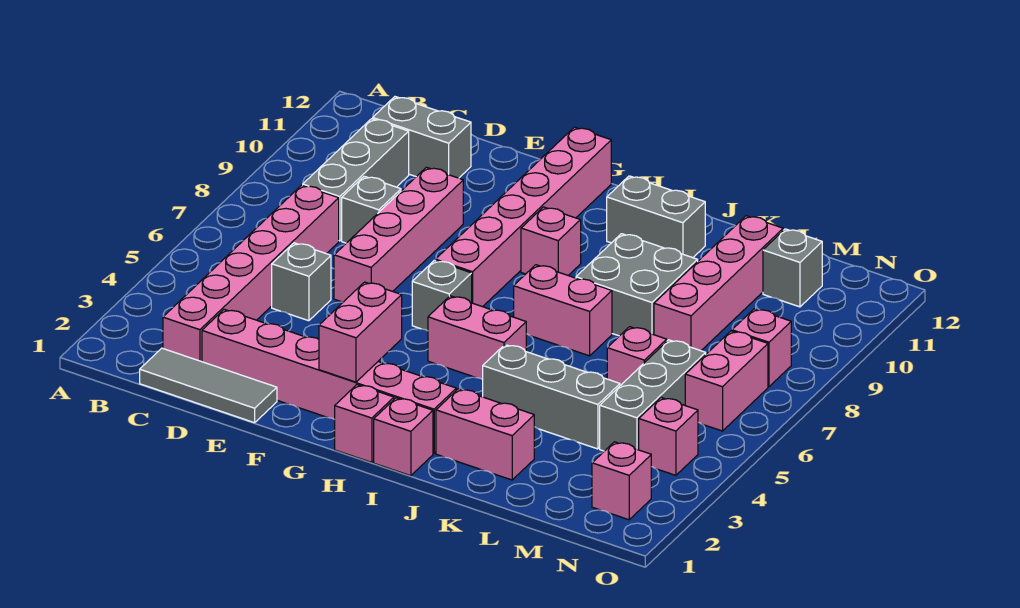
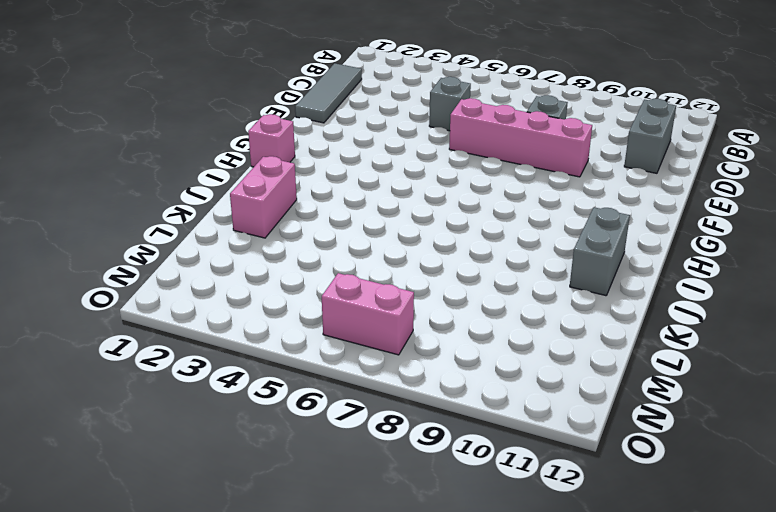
none -> pink 1x6 brick [163,185,339,362]
none -> grey 1x3 brick [303,119,409,241]
none -> pink 1x6 brick [202,309,456,453]

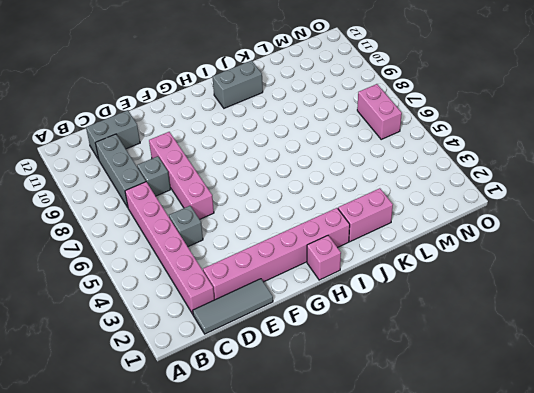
none -> grey 1x1 brick [412,260,472,331]
none -> pink 1x6 brick [436,127,611,307]
none -> pink 1x2 brick [428,296,526,380]

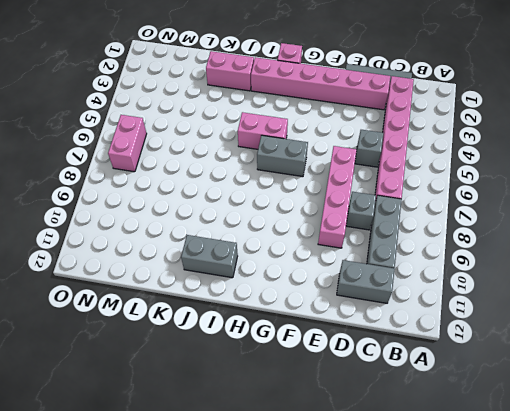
grey 1x2 brick [257,135,308,177] -> grey 1x1 brick [412,260,472,331]
none -> pink 1x6 brick [436,127,611,307]
none -> pink 1x1 brick [521,207,581,275]
none -> pink 1x1 brick [374,398,433,476]

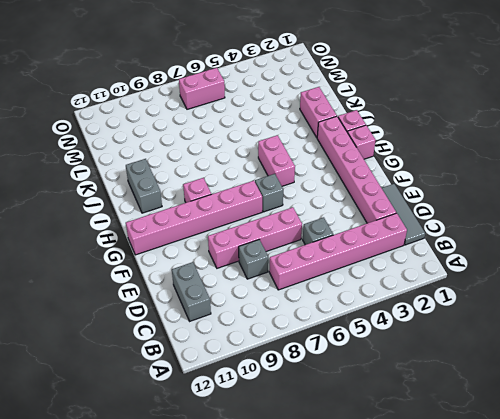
none -> grey 1x3 brick [303,119,409,241]
none -> pink 1x2 brick [514,265,612,356]
none -> grey 1x3 brick [483,345,620,449]

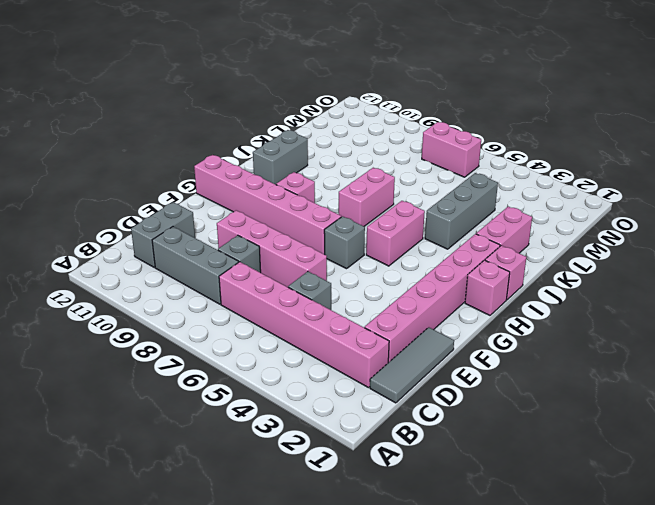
none -> grey 2x2 brick [576,234,698,336]
none -> pink 1x1 brick [607,327,667,386]
none -> pink 1x4 brick [654,216,783,351]

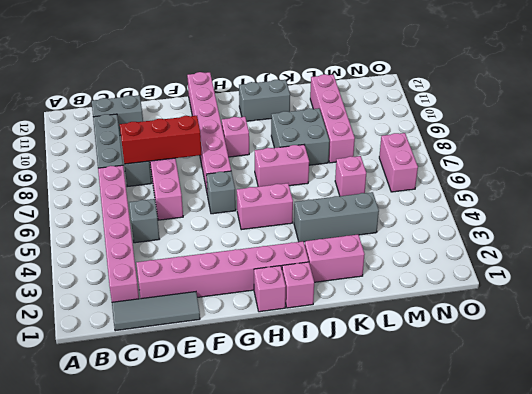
red 1x3 brick [120,116,202,164] -> none
none -> grey 1x3 brick [600,340,706,451]
none -> grey 1x1 brick [763,229,822,307]
none -> pink 1x1 brick [592,442,651,520]

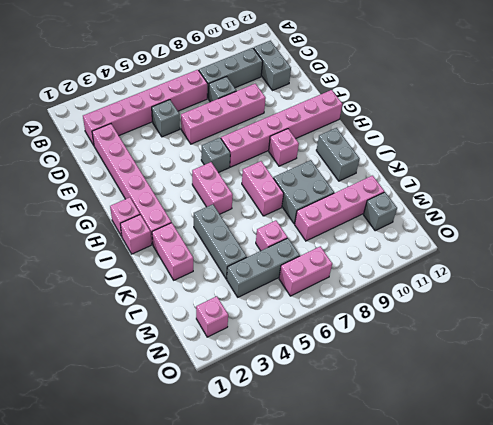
none -> grey 1x3 tile [140,348,277,423]
none -> pink 1x1 brick [639,398,698,475]
none -> pink 1x1 brick [732,309,791,387]

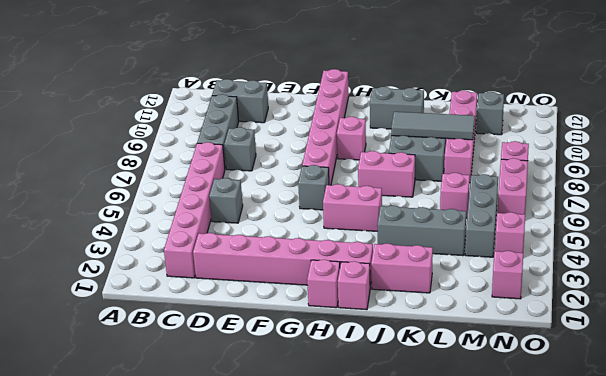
grey 1x3 tile [391,112,475,140] -> grey 1x3 tile moved to [140,348,277,423]
none -> pink 1x4 brick [334,167,463,302]
none -> pink 1x2 brick [319,282,402,382]

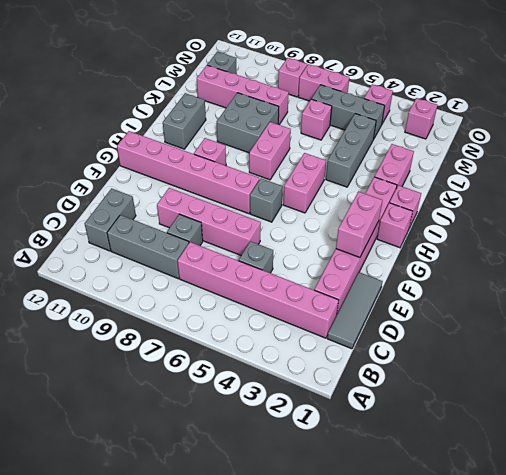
pink 1x2 brick [336,192,382,257] -> pink 1x2 brick turned to [319,282,402,382]

